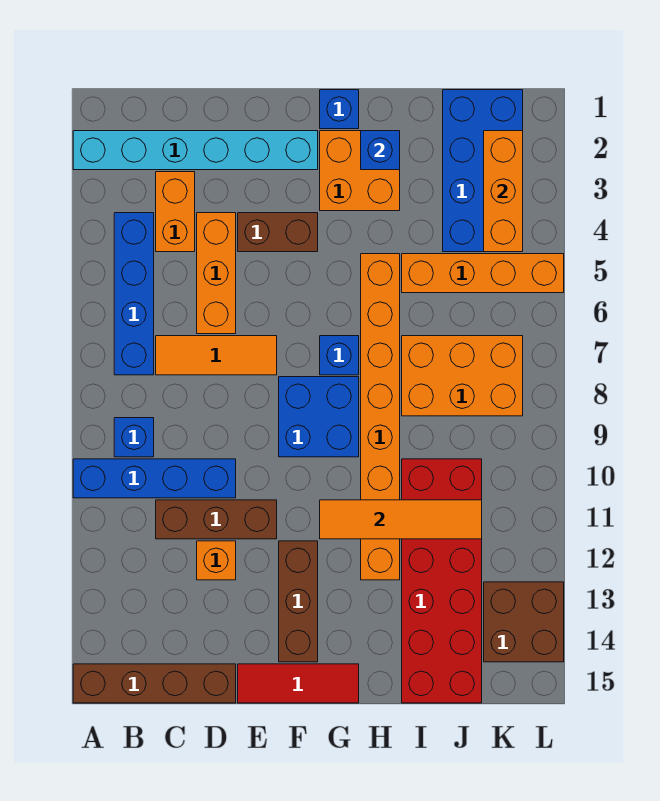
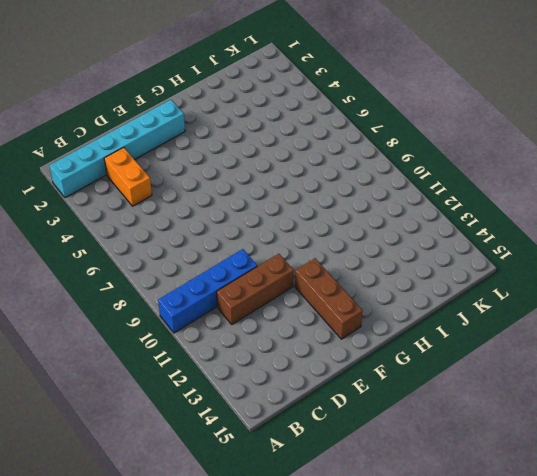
none -> brown 1x4 brick [73,664,236,703]
none -> blue 1x4 brick [114,213,154,375]
none -> blue 1x1 brick [114,418,154,457]

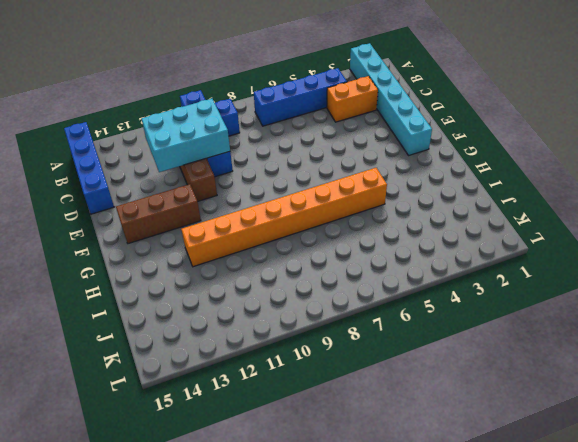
blue 1x4 brick [64,122,114,214] -> brown 1x4 brick [73,664,236,703]
cyan 2x3 brick [142,99,230,172] -> none
none -> orange 1x3 tile [156,336,277,375]
none -> orange 1x3 brick [197,213,236,334]
none -> orange 1x1 brick [197,541,236,580]

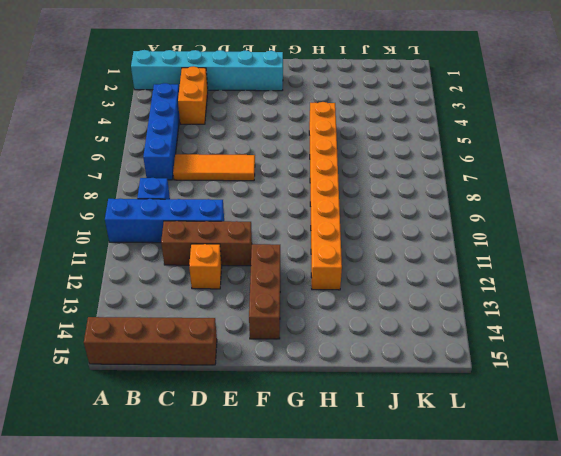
none -> orange 1x3 brick [197,213,236,334]
none -> brown 1x2 brick [238,213,318,252]
none -> red 1x3 tile [238,664,359,703]

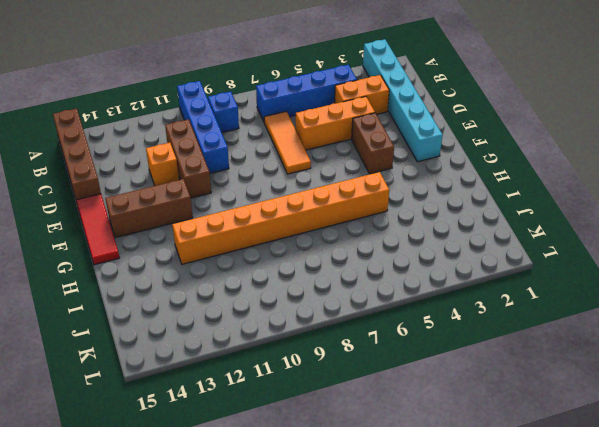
none -> blue 2x2 brick [279,377,359,457]
none -> blue 1x1 brick [320,90,359,129]
none -> orange 2x2 brick [320,131,400,211]

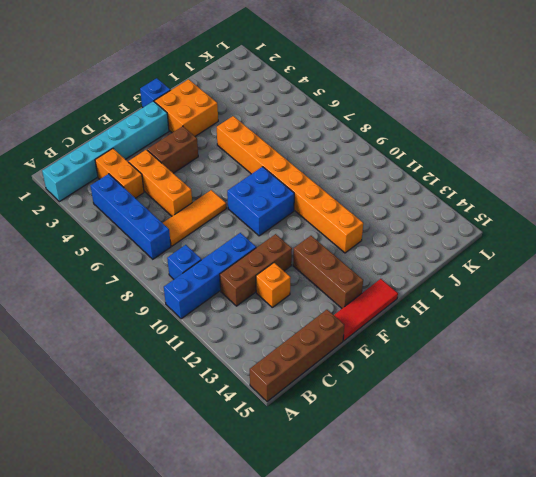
none -> blue 1x1 brick [320,336,359,375]
none -> orange 1x4 brick [402,254,564,293]
none -> orange 2x3 brick [402,336,523,416]

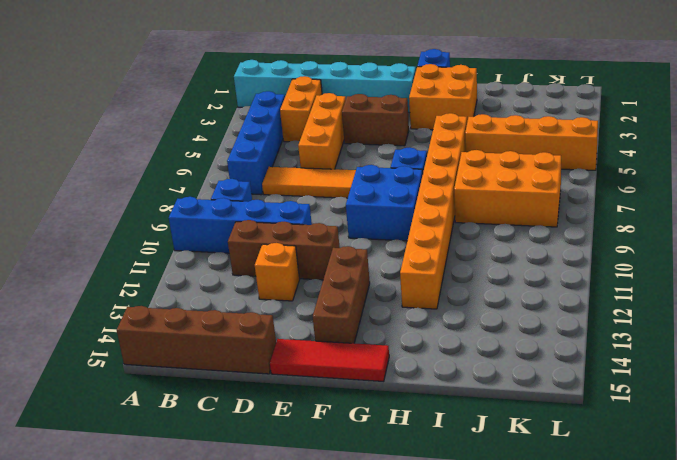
none -> red 2x6 brick [402,459,482,703]
none -> blue 2x4 brick [443,90,523,252]
none -> brown 2x2 brick [484,582,564,662]

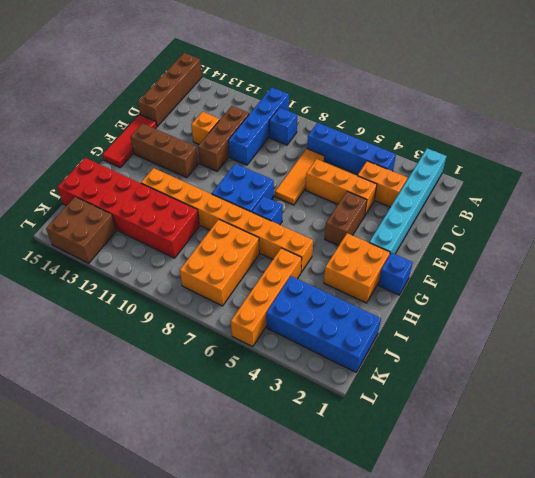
none -> orange 1x4 tile [320,500,482,539]
none -> blue 1x1 brick [361,131,400,170]
none -> orange 1x3 brick [484,131,523,252]

